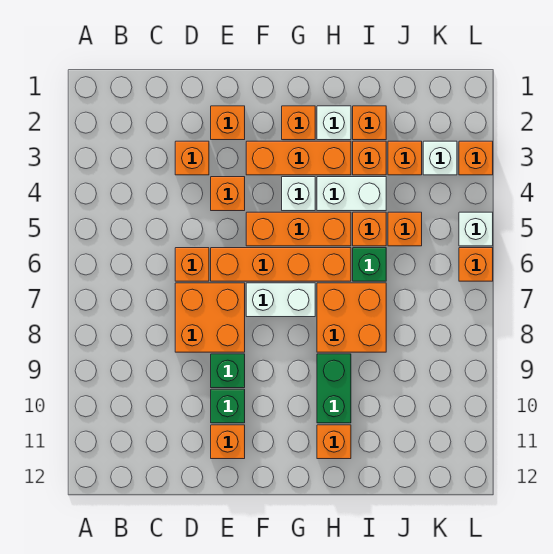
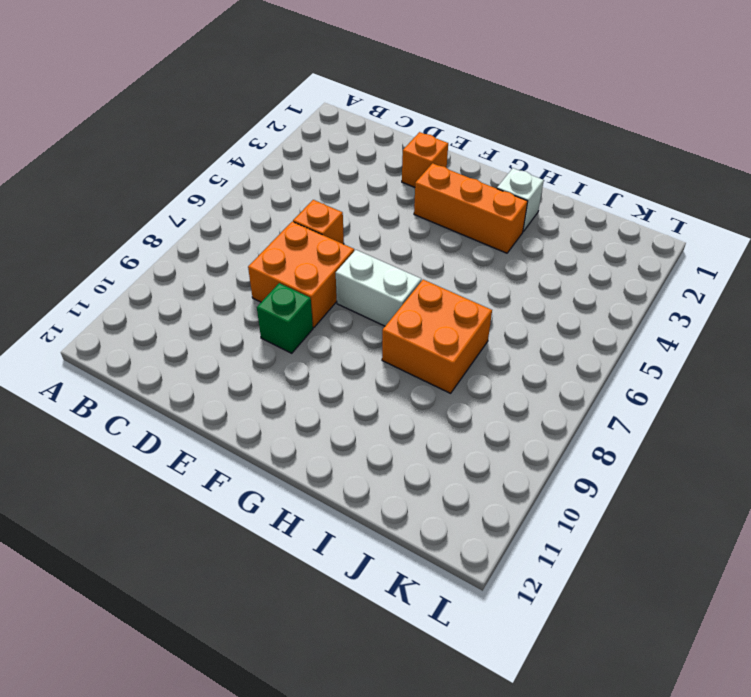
none -> orange 1x1 brick [175,141,209,175]
none -> orange 1x1 brick [211,177,245,211]
none -> orange 1x4 brick [211,248,351,281]

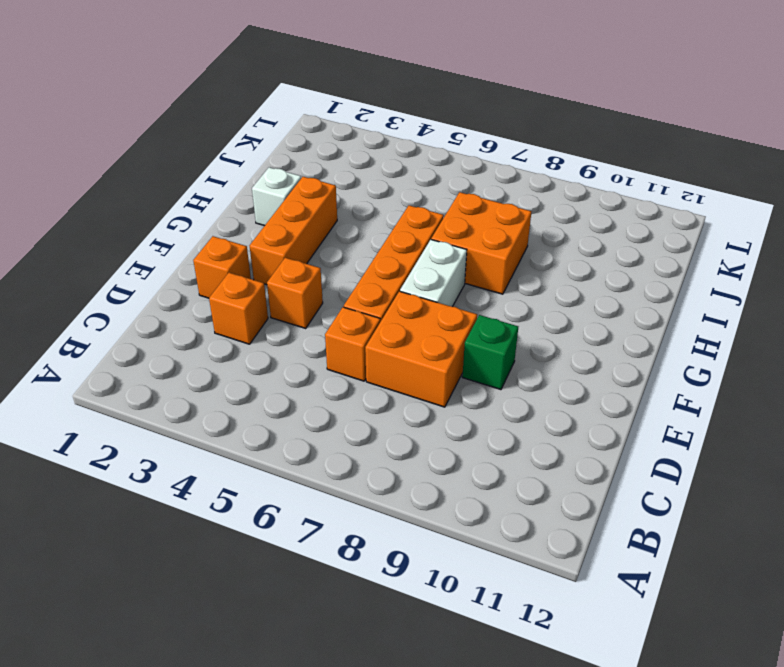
none -> green 1x1 brick [211,389,245,423]
none -> orange 1x1 brick [211,425,245,459]
none -> orange 1x3 brick [246,212,351,246]

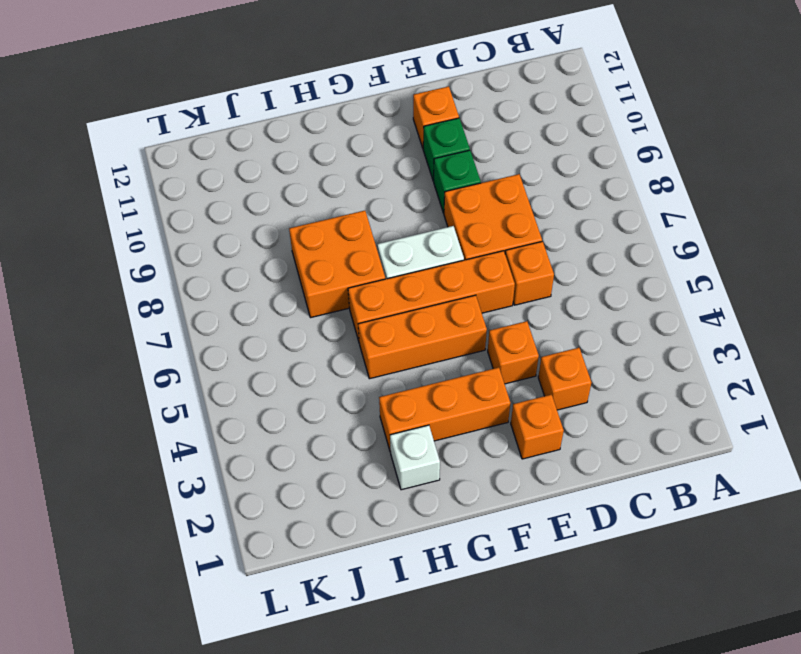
none -> orange 1x1 brick [282,106,315,140]
none -> white 1x1 brick [282,177,315,211]
none -> white 1x2 brick [317,177,386,211]

